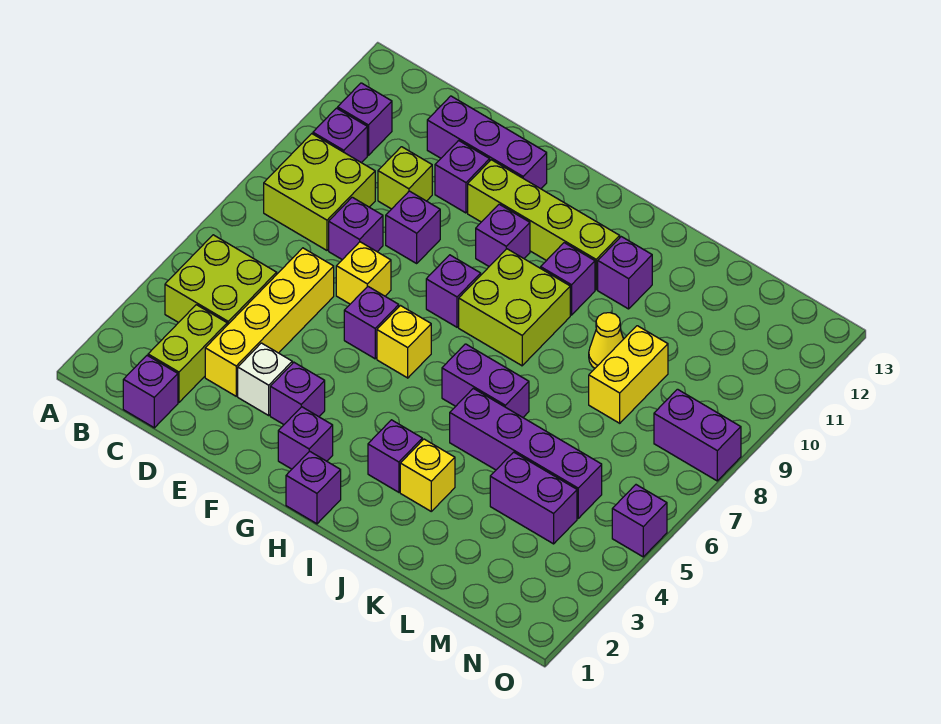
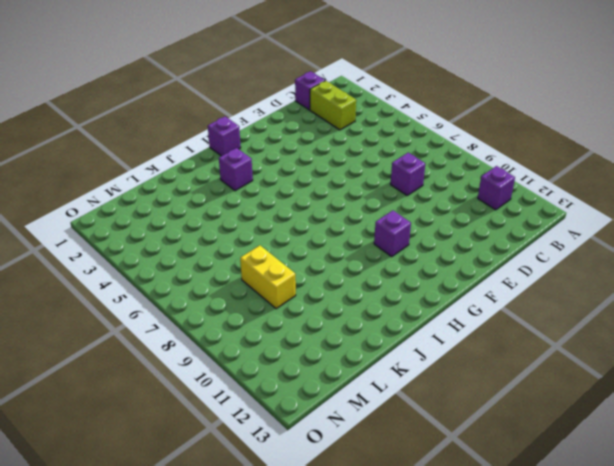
none -> lime 2x2 brick [165,235,277,325]
none -> lime 2x2 brick [264,134,375,250]
none -> purple 1x1 brick [313,108,367,163]
none -> yellow 1x4 brick [205,248,334,396]

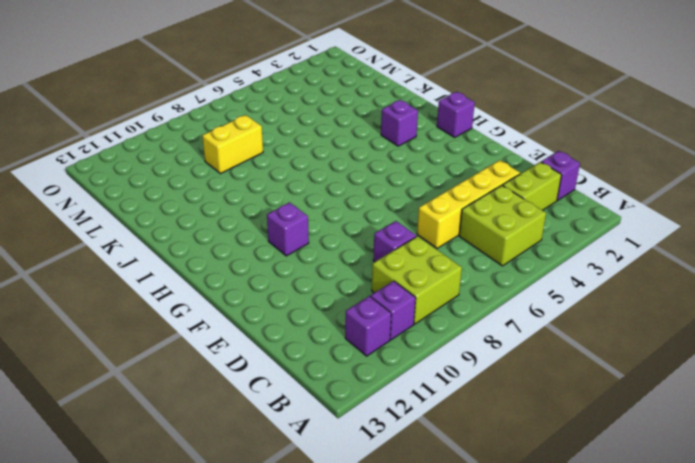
none -> lime 1x1 brick [378,147,432,209]
none -> purple 1x3 brick [427,96,547,189]
none -> white 1x1 brick [238,343,292,415]
none -> yellow 1x1 brick [336,242,391,304]

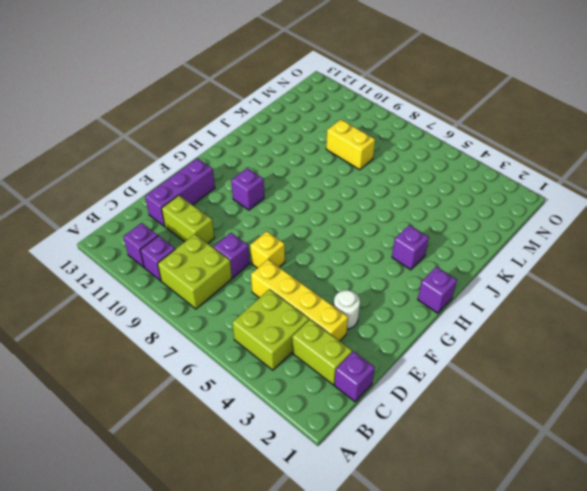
lime 1x2 brick [161,195,214,243] -> lime 1x1 brick [378,147,432,209]
white 1x1 round brick [334,290,360,329] -> white 1x1 brick [238,343,292,415]
none -> purple 1x1 brick [386,191,440,263]
none -> purple 1x1 brick [435,140,490,213]
none -> purple 1x1 brick [270,362,325,424]
none -> purple 1x1 brick [344,287,399,359]

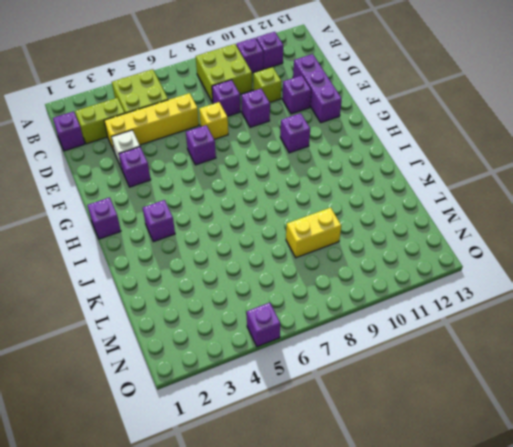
none -> lime 1x4 brick [468,160,620,290]
none -> purple 1x1 brick [278,407,333,469]
none -> yellow 1x1 brick [377,306,431,378]
none -> purple 1x1 brick [426,255,481,327]

